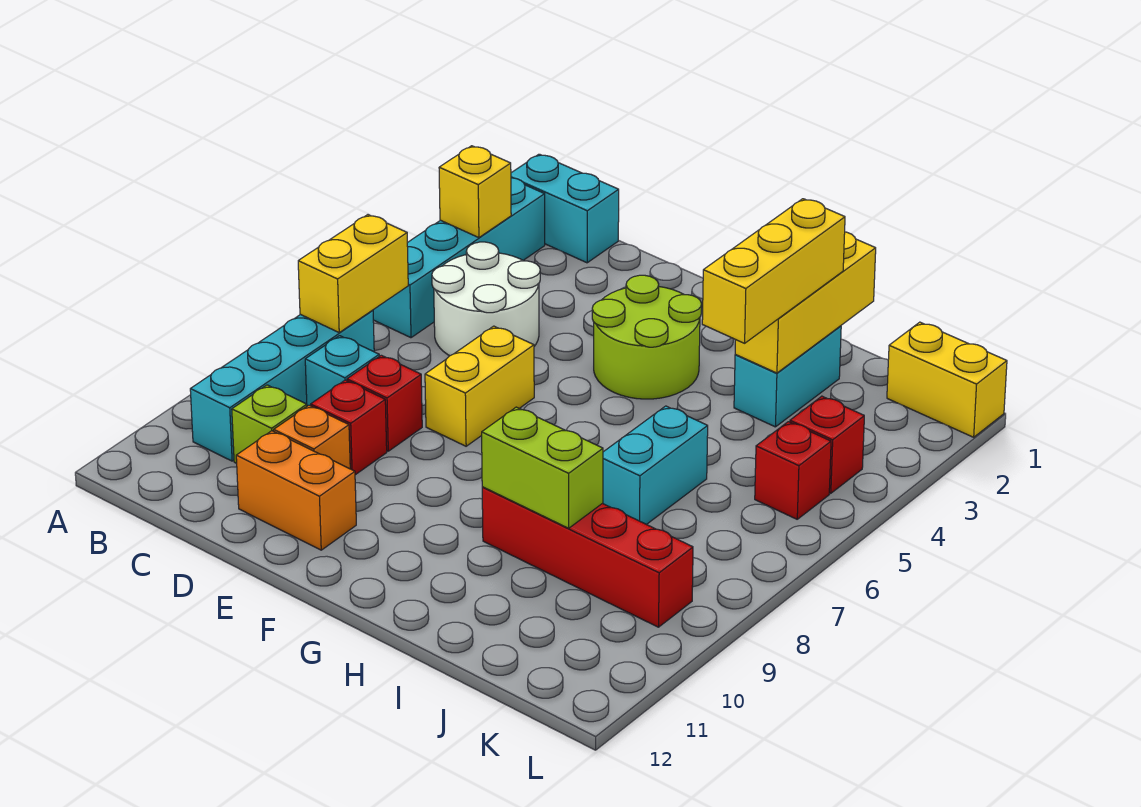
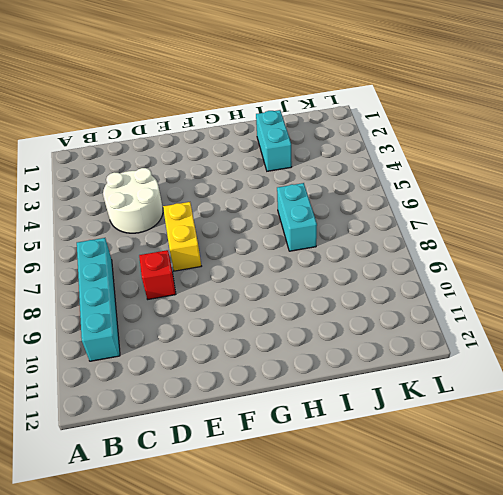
none -> cyan 1x2 brick [511,154,619,263]
none -> cyan 1x4 brick [373,178,545,338]
none -> cyan 1x1 brick [305,336,379,406]

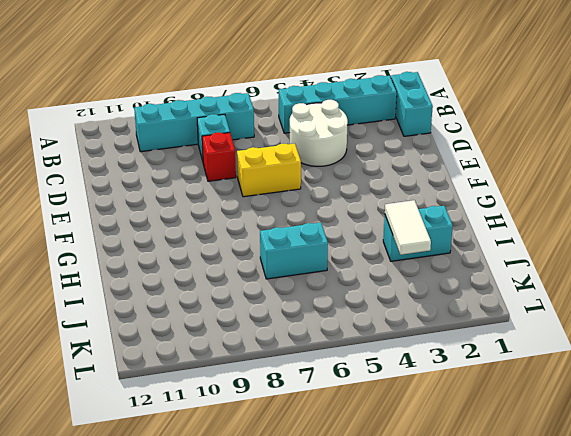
white 1x2 tile [385,200,431,255] -> yellow 1x3 brick [735,232,876,373]
none -> lime 1x1 brick [232,385,307,463]
none -> red 1x1 brick [311,380,387,475]
none -> orange 1x1 brick [274,405,350,469]

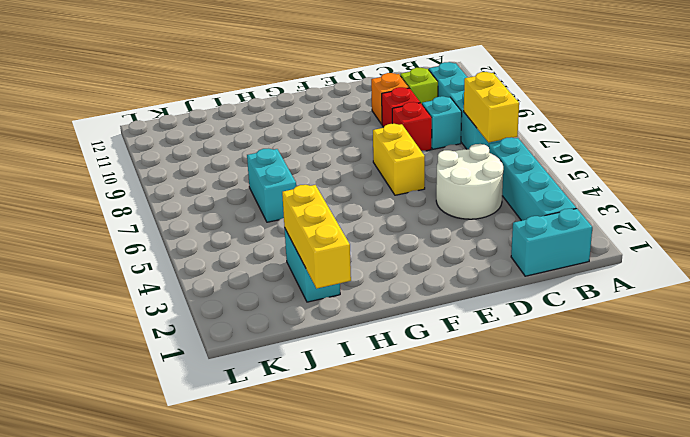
none -> orange 1x2 brick [236,431,356,550]
none -> lime 2x2 round brick [592,275,702,399]
none -> red 1x4 brick [482,487,693,627]

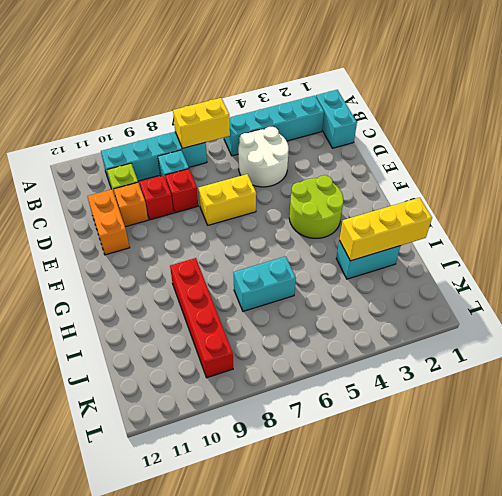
none -> yellow 1x2 brick [887,322,1007,437]
none -> red 1x1 brick [790,396,864,493]
none -> red 1x1 brick [755,422,831,519]

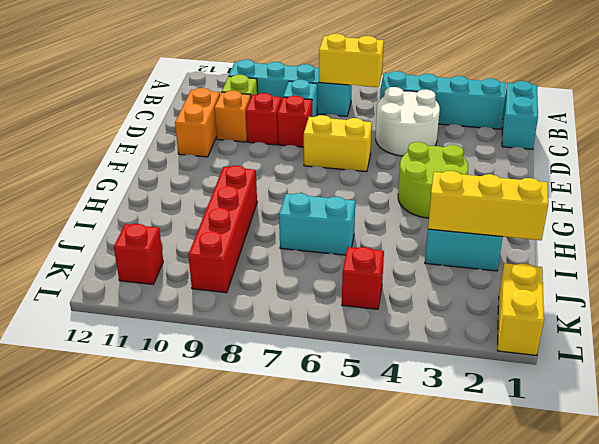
red 1x1 brick [114,224,163,284] -> red 1x1 brick moved to [790,396,864,493]
none -> yellow 1x1 brick [439,146,511,238]
none -> lime 1x2 brick [482,407,603,528]
none -> yellow 1x3 brick [702,199,845,343]

